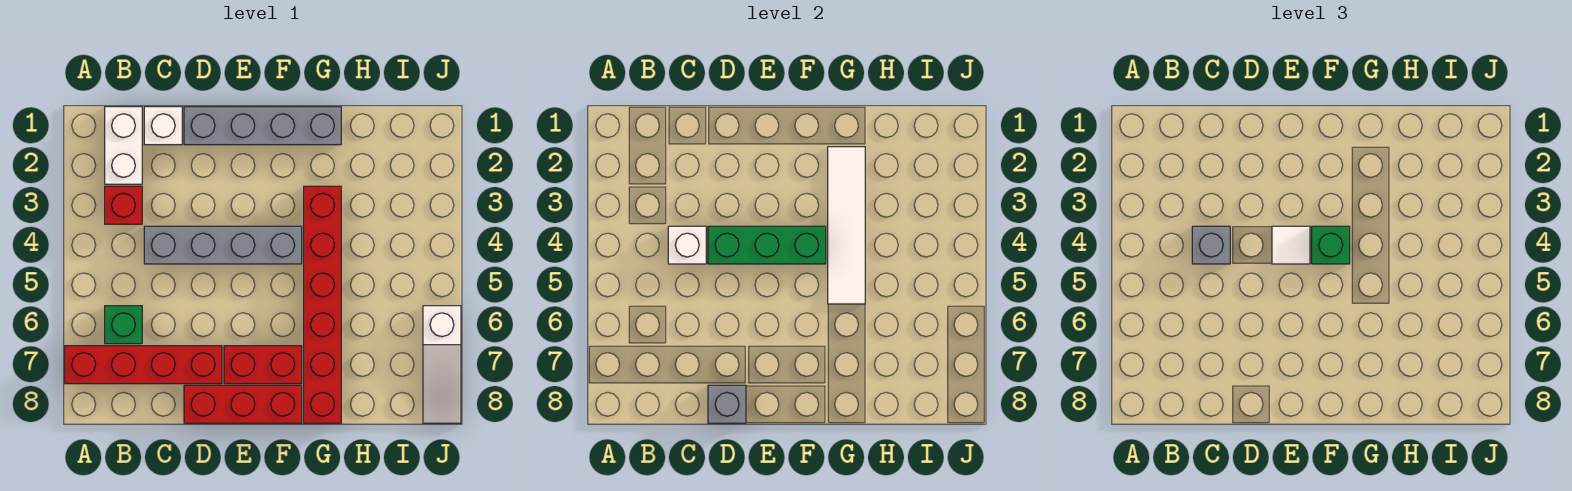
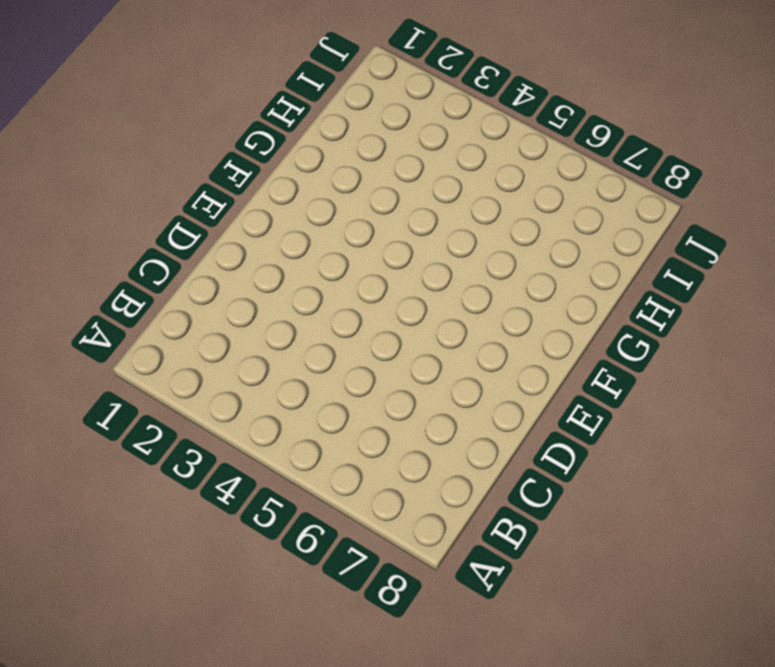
none -> red 1x4 brick [65,346,222,384]
none -> white 1x2 brick [105,107,142,184]
none -> red 1x1 brick [105,186,142,224]

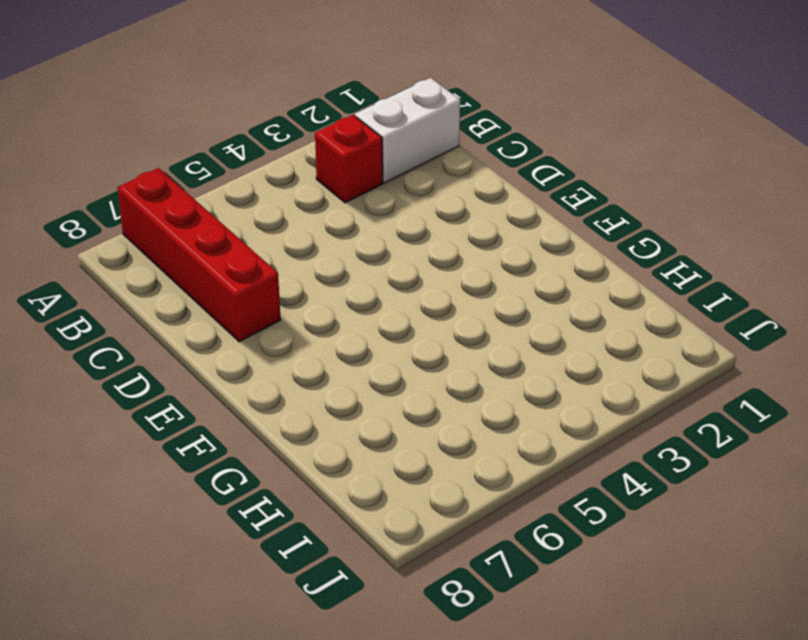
none -> green 1x1 brick [105,306,142,344]
none -> white 1x1 brick [144,107,182,145]
none -> grey 1x4 brick [144,226,302,264]

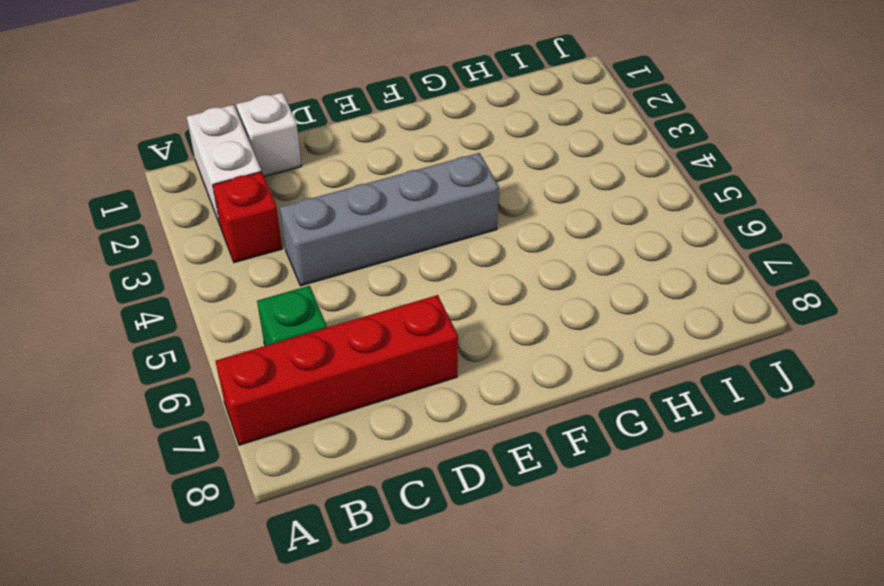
none -> grey 1x4 brick [184,107,341,145]
none -> red 1x3 brick [184,385,302,423]
none -> red 1x2 brick [224,346,302,384]

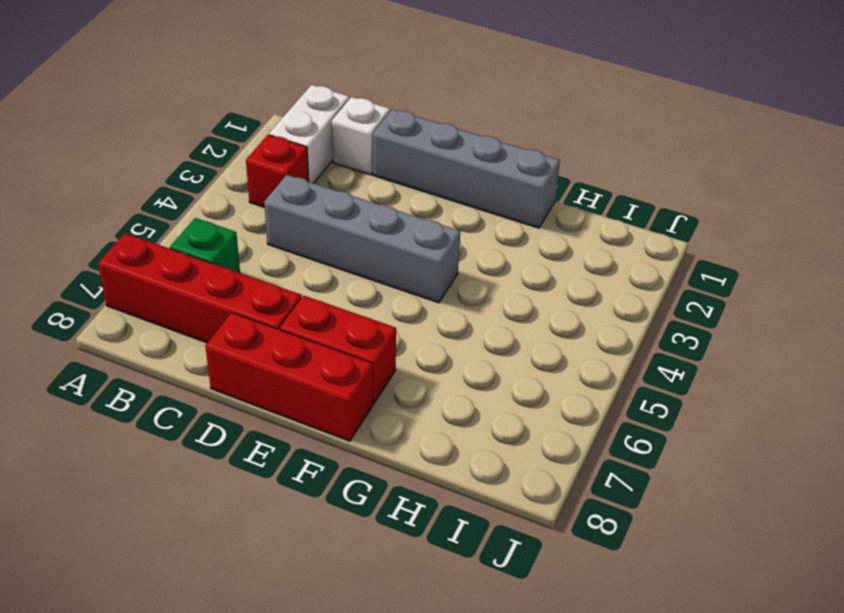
none -> red 1x6 brick [304,186,341,423]
none -> white 1x3 slope [423,306,461,423]
none -> white 1x1 brick [668,226,706,264]

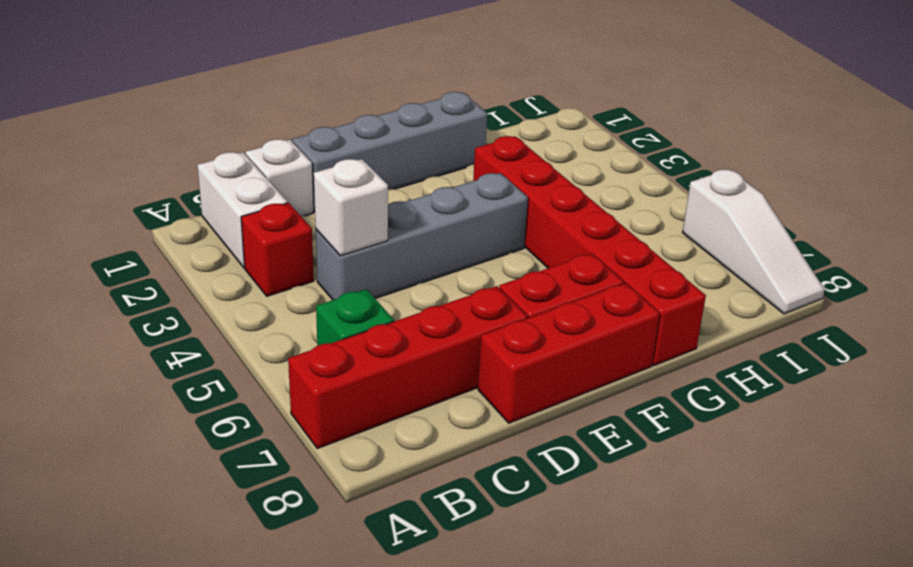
none -> green 1x3 brick [708,226,826,264]
none -> grey 1x1 brick [708,385,746,423]
none -> white 1x4 tile [828,147,865,304]

